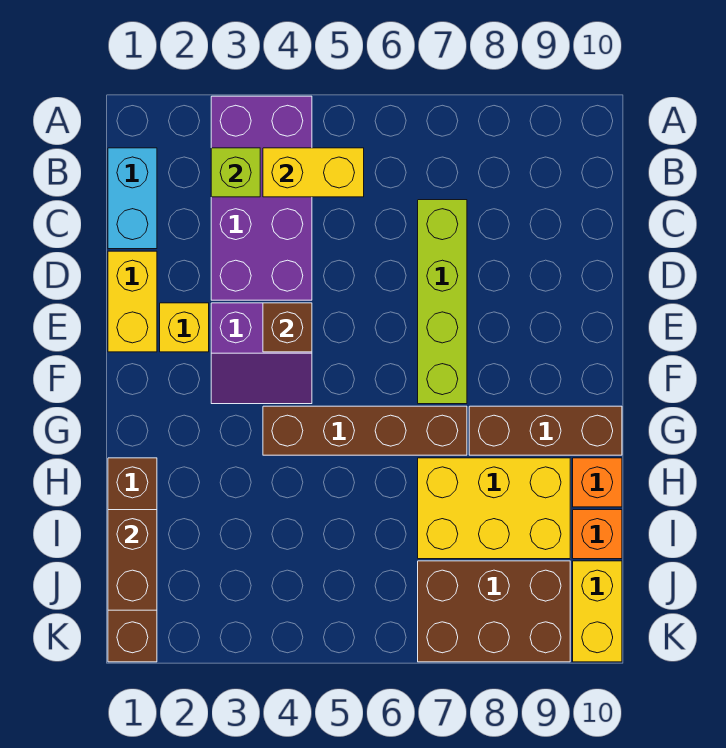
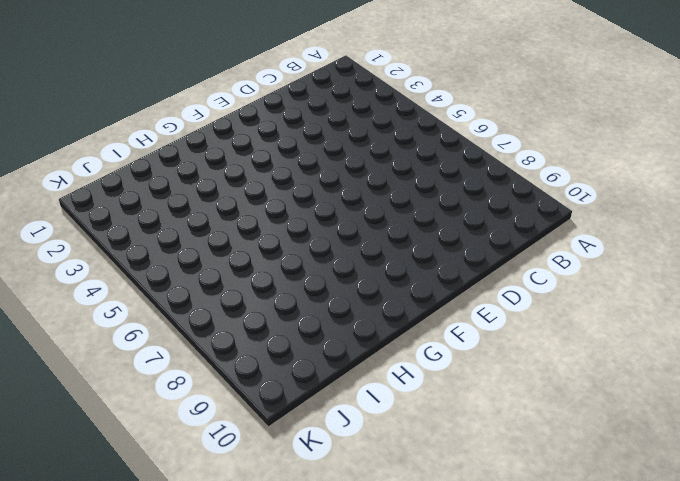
none -> purple 2x4 brick [211,96,312,300]
none -> cyan 1x2 brick [108,148,157,249]
none -> lime 1x4 brick [418,200,467,404]

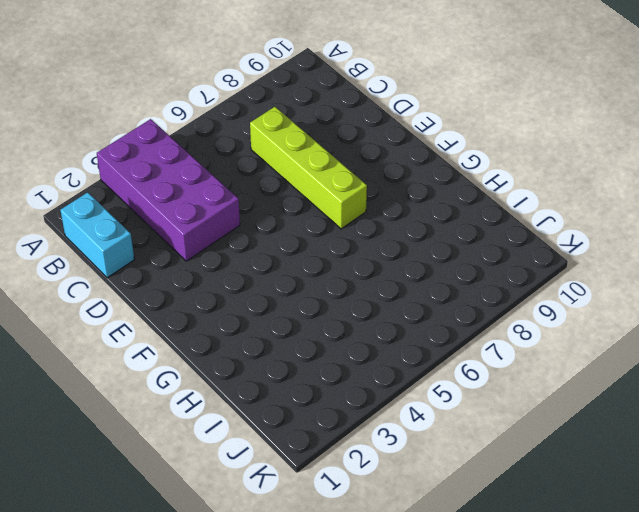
none -> yellow 1x2 brick [108,251,157,352]
none -> yellow 1x1 brick [160,303,209,352]
none -> purple 2x2 slope [211,303,312,404]

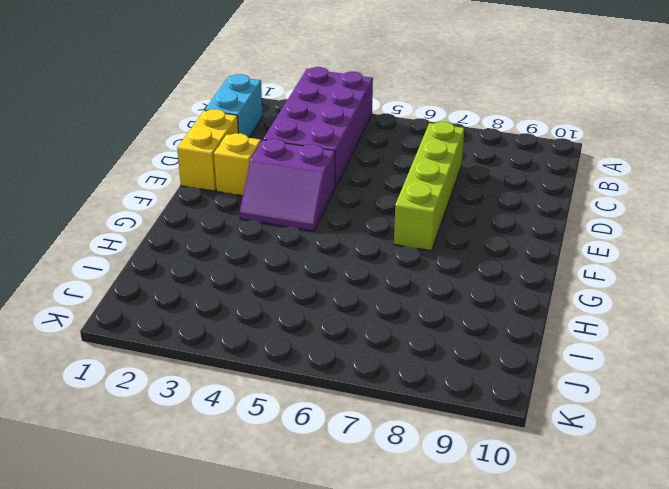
none -> brown 1x4 brick [263,406,467,455]
none -> brown 1x3 brick [469,406,622,455]
none -> brown 1x4 brick [108,458,157,662]

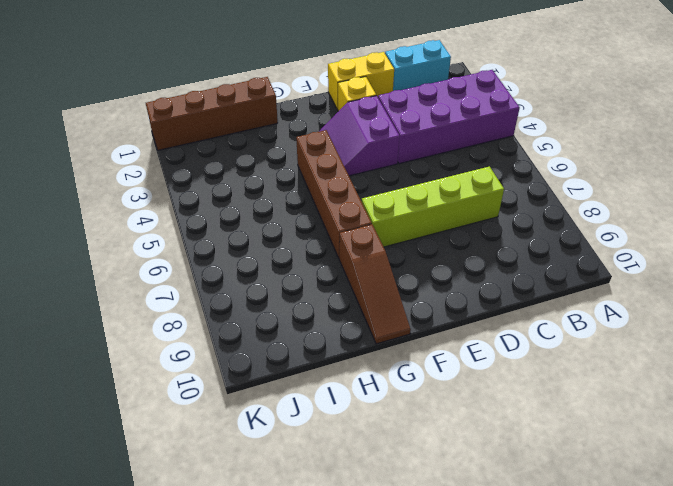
brown 1x3 slope [339,225,411,344] -> brown 1x3 brick [469,406,622,455]
none -> yellow 2x3 brick [418,458,570,559]
none -> orange 1x1 brick [573,458,622,507]
none -> orange 1x1 brick [573,510,622,559]

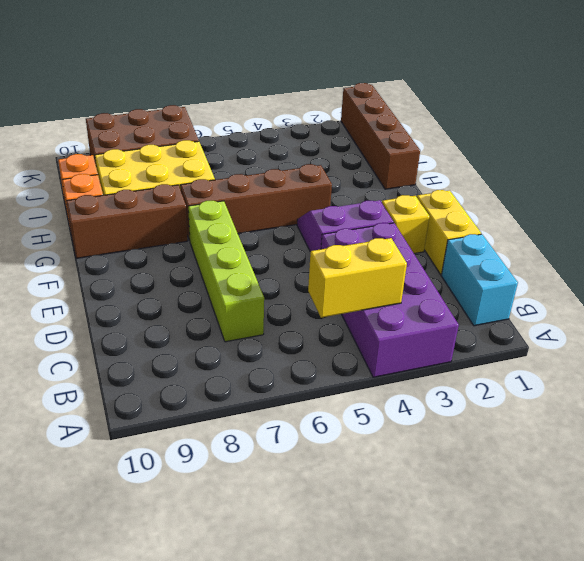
none -> yellow 1x2 brick [573,561,622,662]
none -> lime 1x1 brick [211,148,260,197]
none -> brown 1x1 brick [263,303,312,352]

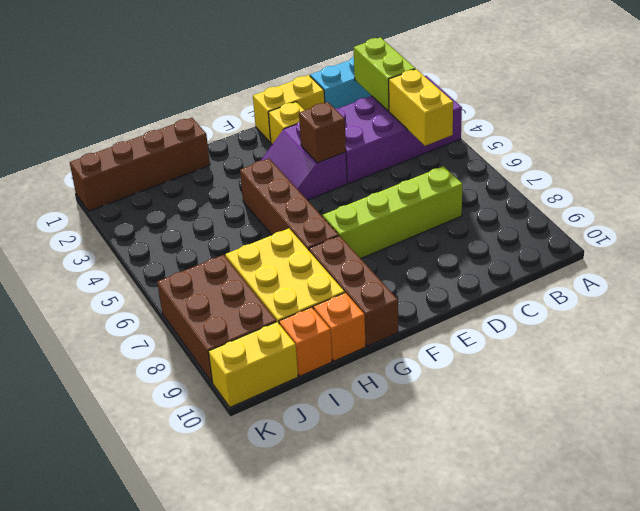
lime 1x2 brick [354,37,415,111] -> lime 1x1 brick [211,148,260,197]
none -> brown 1x2 brick [108,510,157,610]

